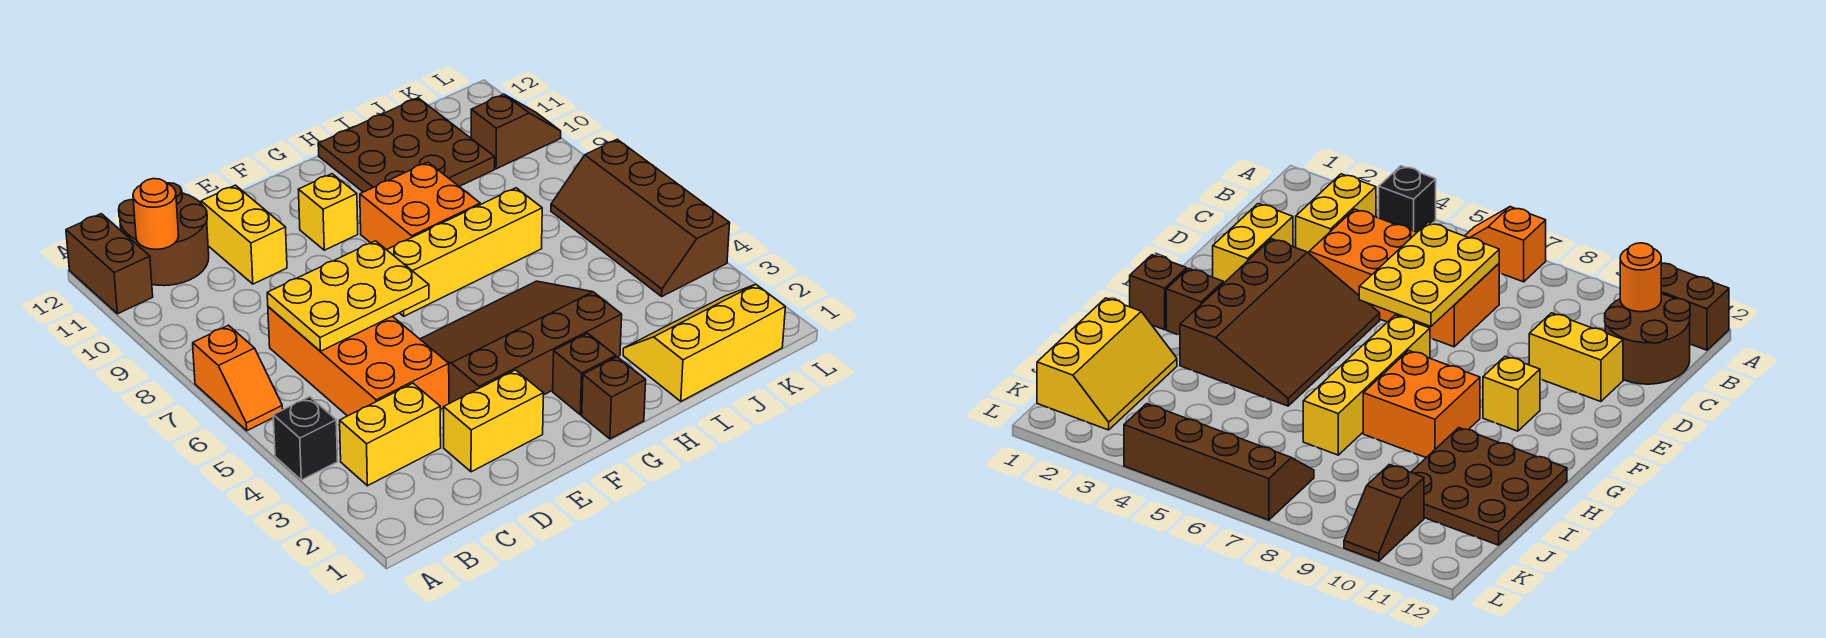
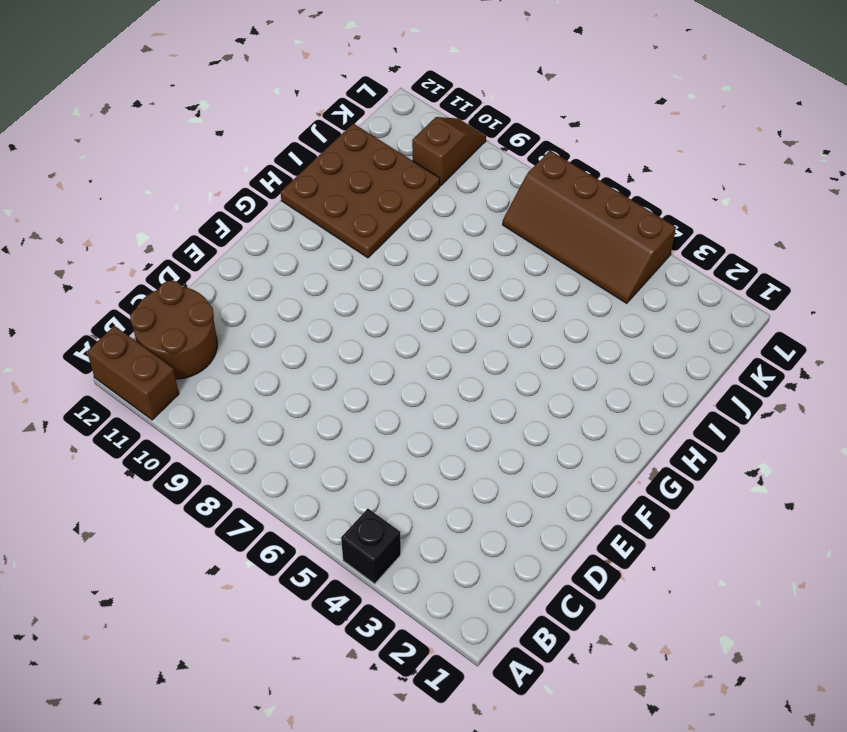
none -> orange 1x2 slope [193,325,283,431]
none -> yellow 1x2 brick [340,383,441,486]
none -> orange 2x4 brick [268,307,449,416]

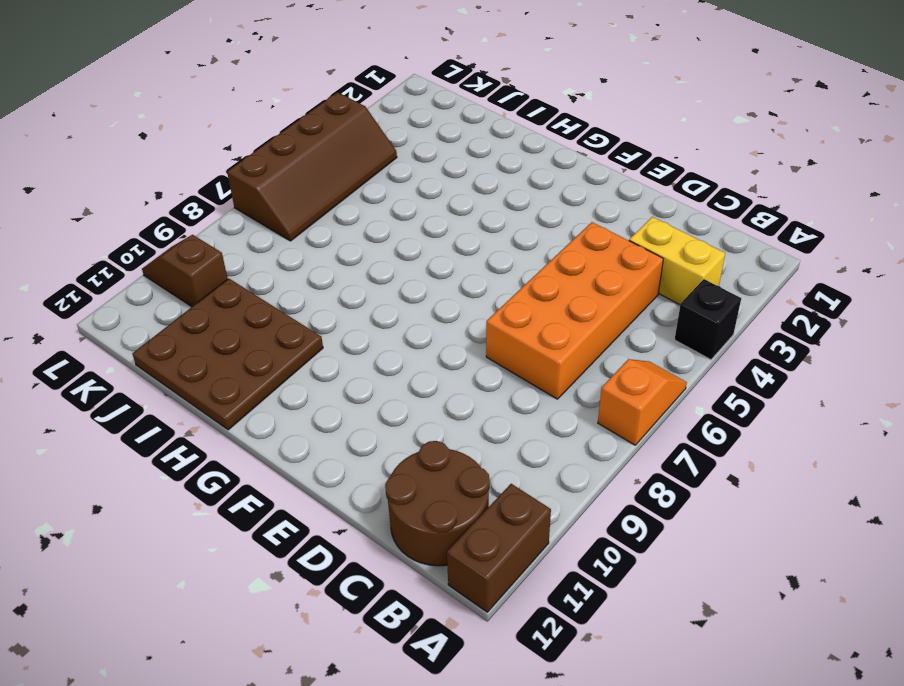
none -> yellow 1x2 brick [444,370,543,472]
none -> yellow 1x2 brick [201,185,287,284]
none -> brown 3x4 slope [420,281,622,403]

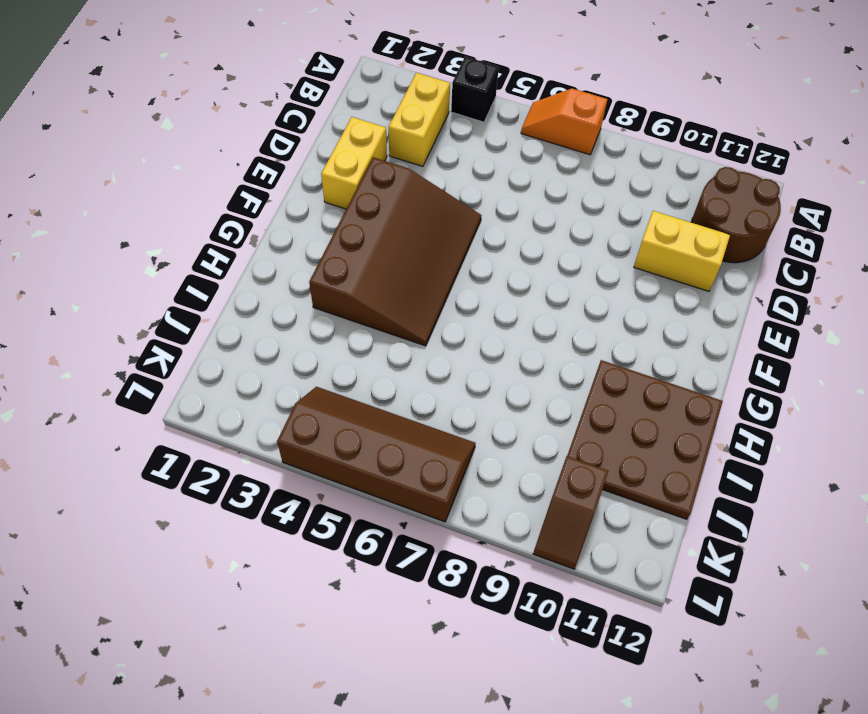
none -> brown 1x2 brick [66,214,153,314]
none -> orange 2x4 brick [268,307,449,416]
none -> yellow 1x4 brick [387,188,542,316]

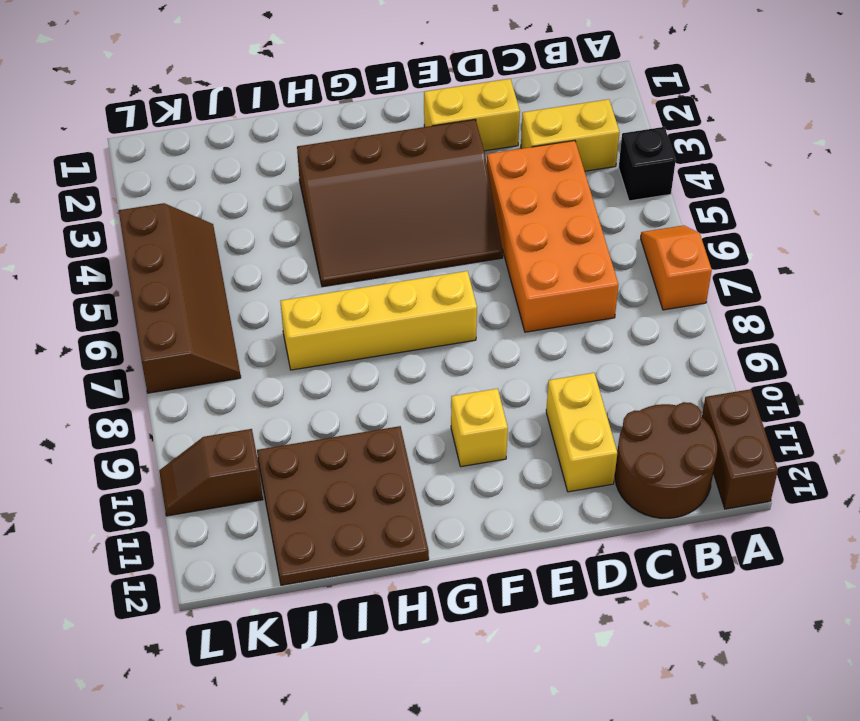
none -> brown 1x1 brick [582,357,646,439]
none -> brown 1x1 brick [553,333,616,415]
none -> orange 2x2 brick [360,162,480,250]

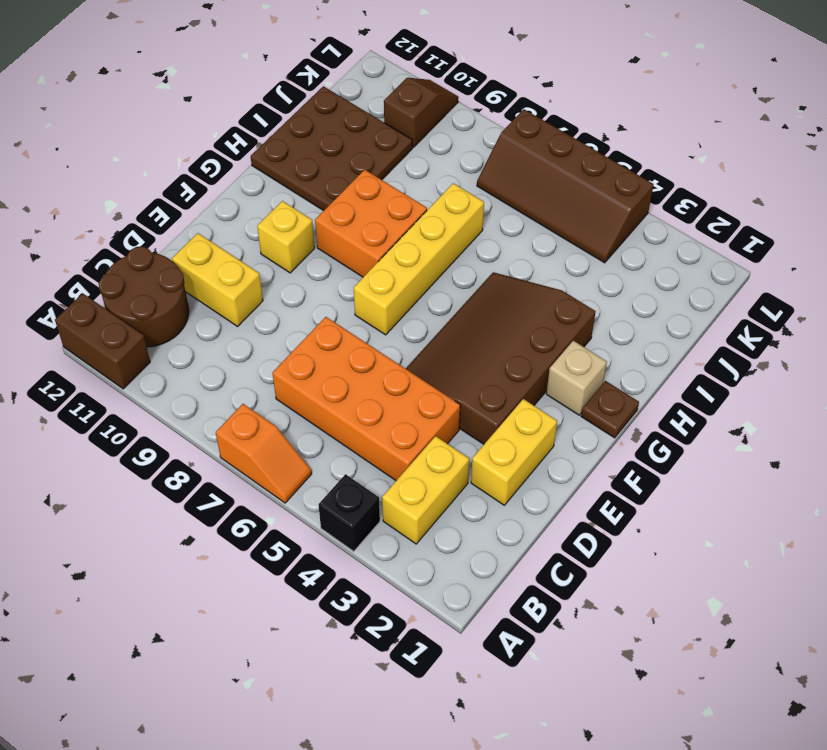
brown 1x1 plate [581,381,639,438] -> brown 1x1 brick [582,357,646,439]
tan 1x1 brick [546,341,607,415] -> brown 1x1 brick [553,333,616,415]
none -> yellow 2x3 slope [623,284,785,401]
none -> orange 1x1 round brick [133,179,179,249]
none -> yellow 2x3 plate [267,241,429,351]

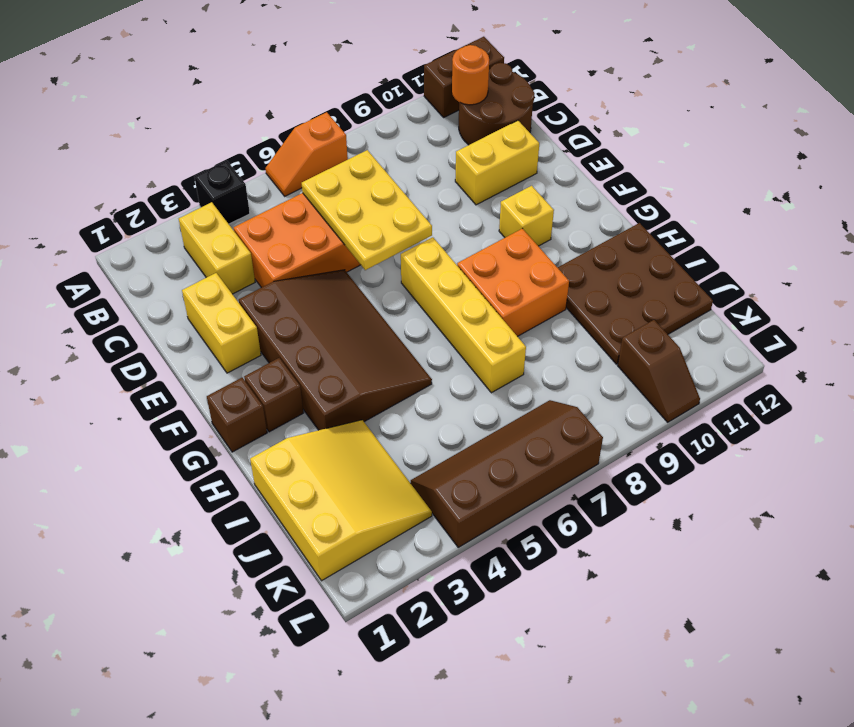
yellow 3x3 slope [250,420,432,581] -> yellow 2x3 slope [623,284,785,401]

